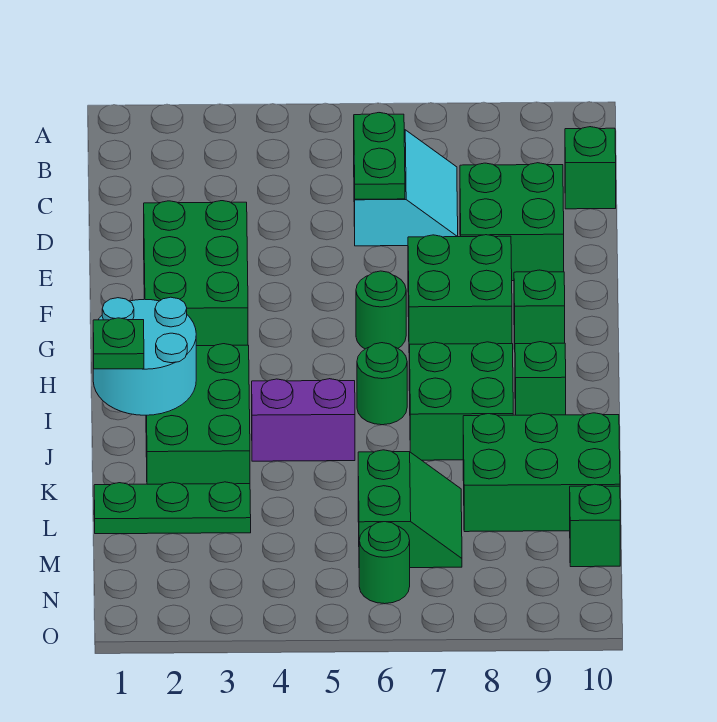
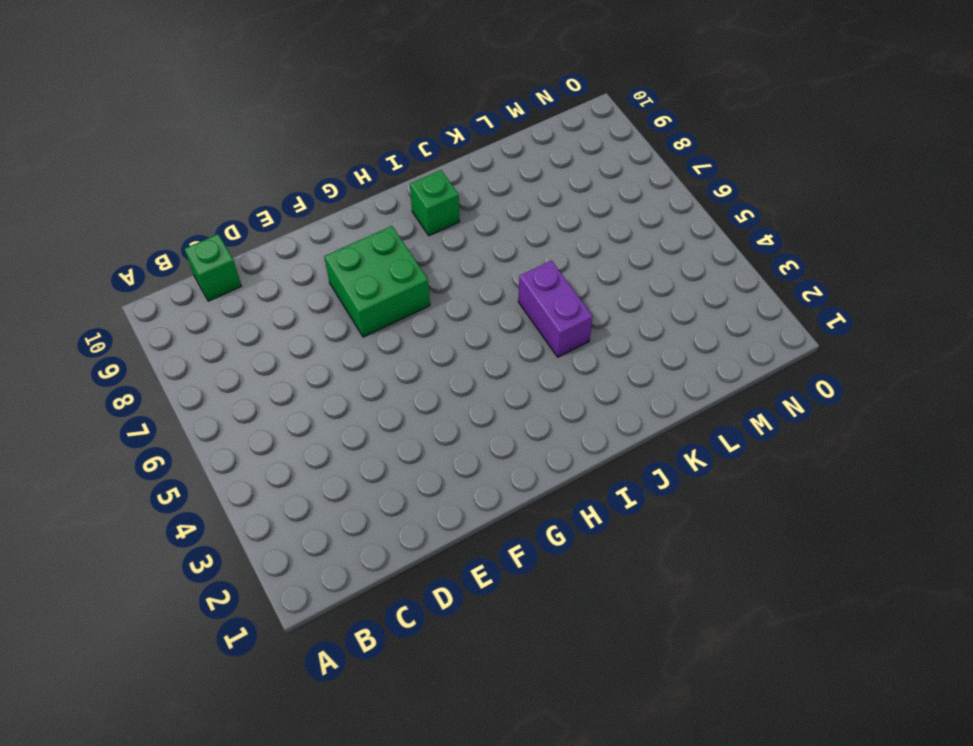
none -> cyan 2x2 slope [354,130,458,246]
none -> green 2x2 brick [460,163,564,281]
none -> green 2x3 brick [144,201,248,346]

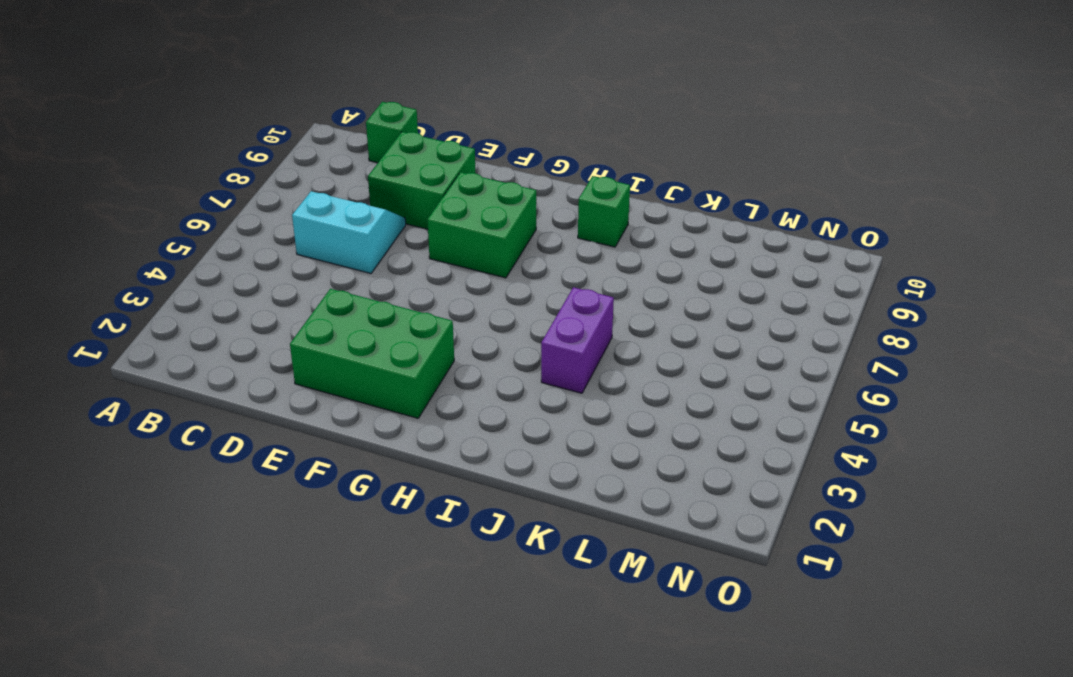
none -> green 1x1 round brick [356,271,406,349]
none -> green 1x1 brick [514,270,565,349]
none -> green 2x3 brick [146,344,250,484]

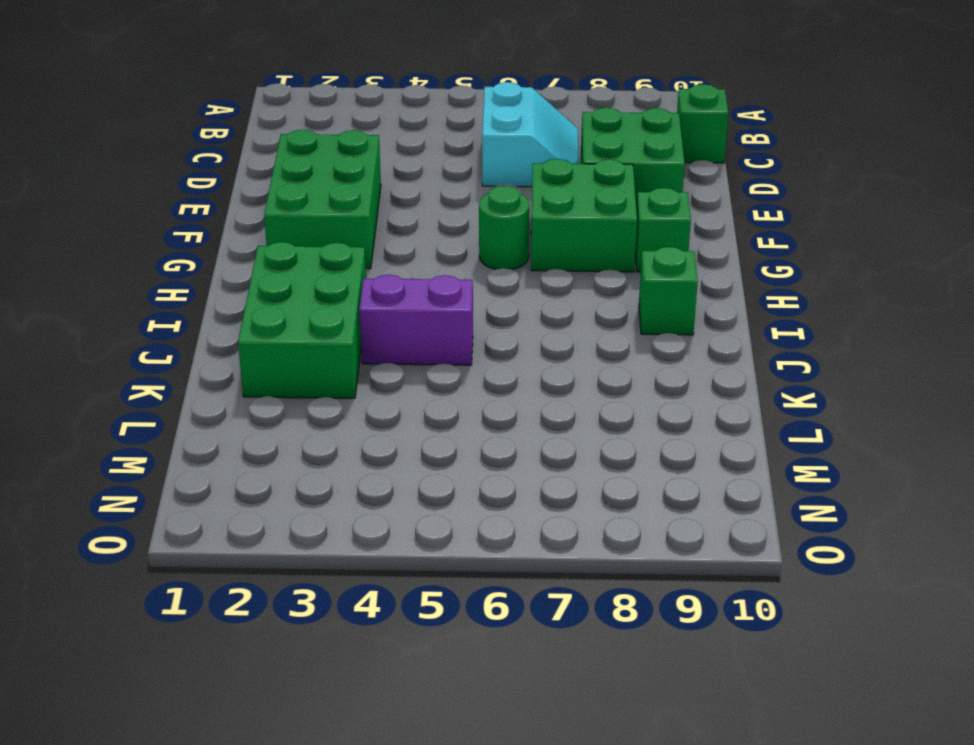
none -> green 1x1 round brick [357,343,407,425]
none -> green 2x2 brick [409,342,513,460]
none -> green 2x3 brick [463,413,620,532]

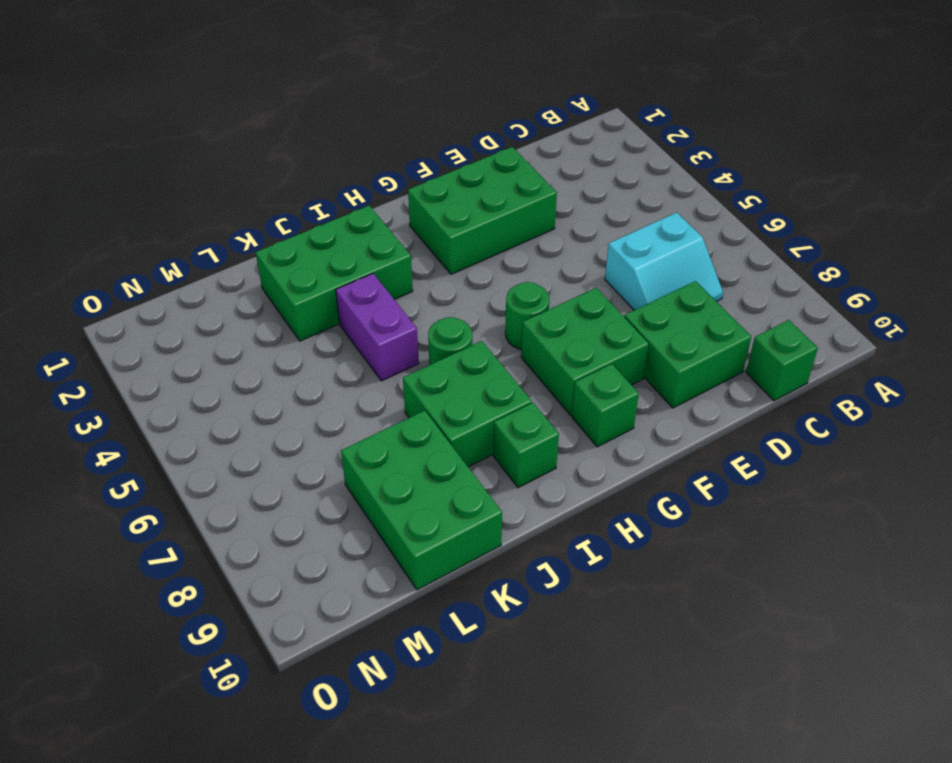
none -> green 1x3 plate [94,482,251,534]
none -> green 2x2 slope [358,450,462,568]
none -> green 1x1 brick [570,484,620,567]

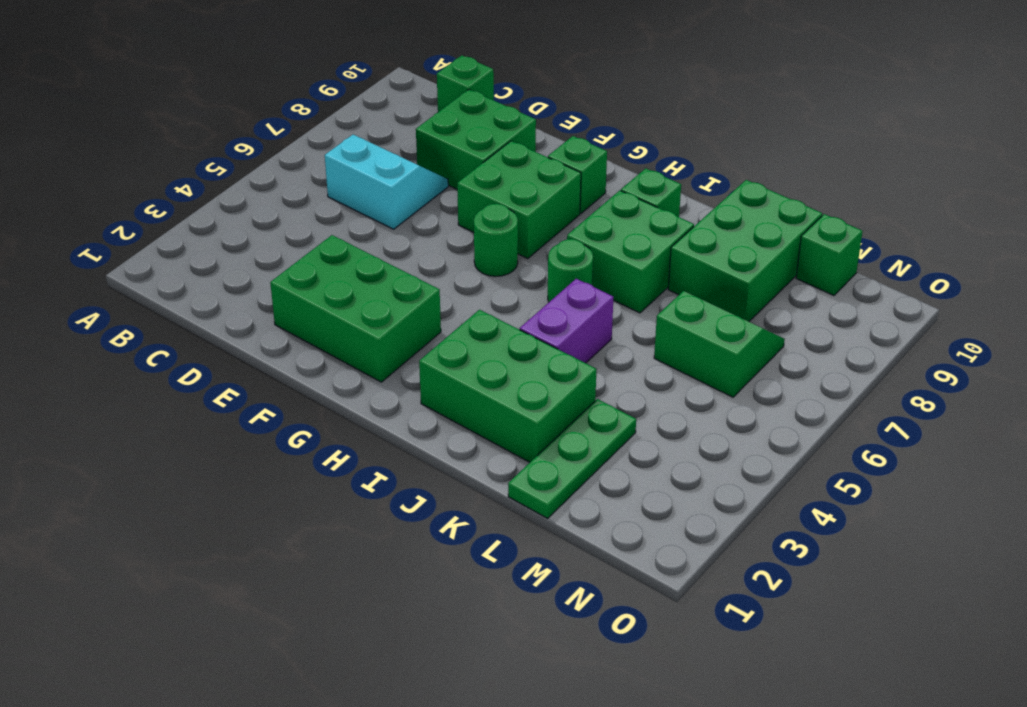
none -> green 1x1 round brick [359,522,410,604]
none -> green 1x2 plate [354,113,405,199]
none -> cyan 2x2 round brick [93,297,196,415]

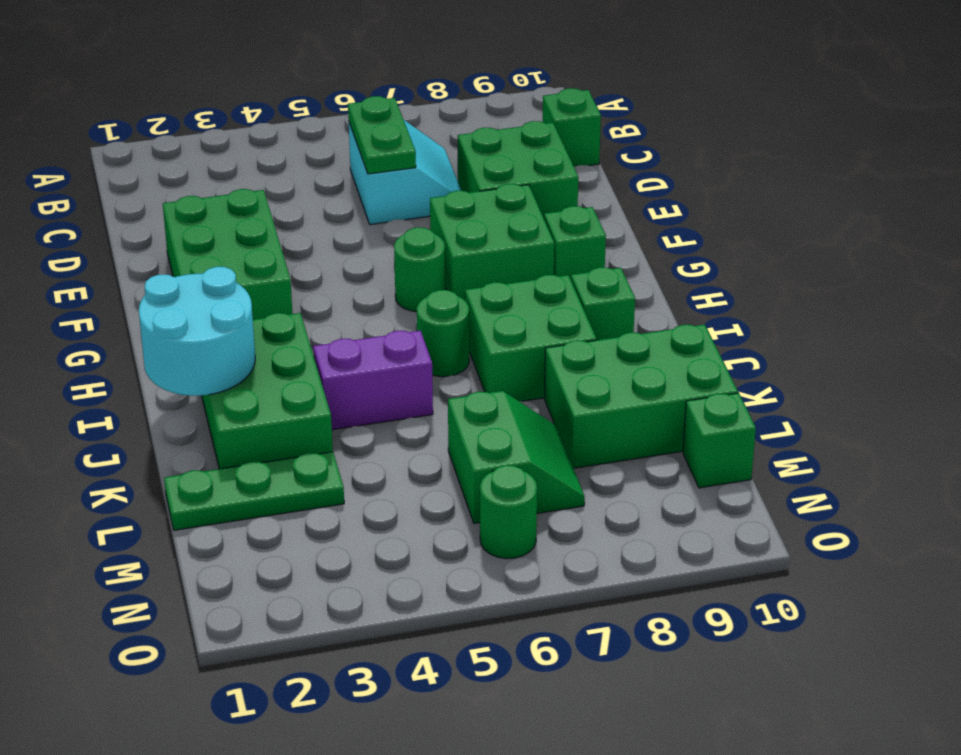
none -> green 1x1 plate [93,318,144,369]

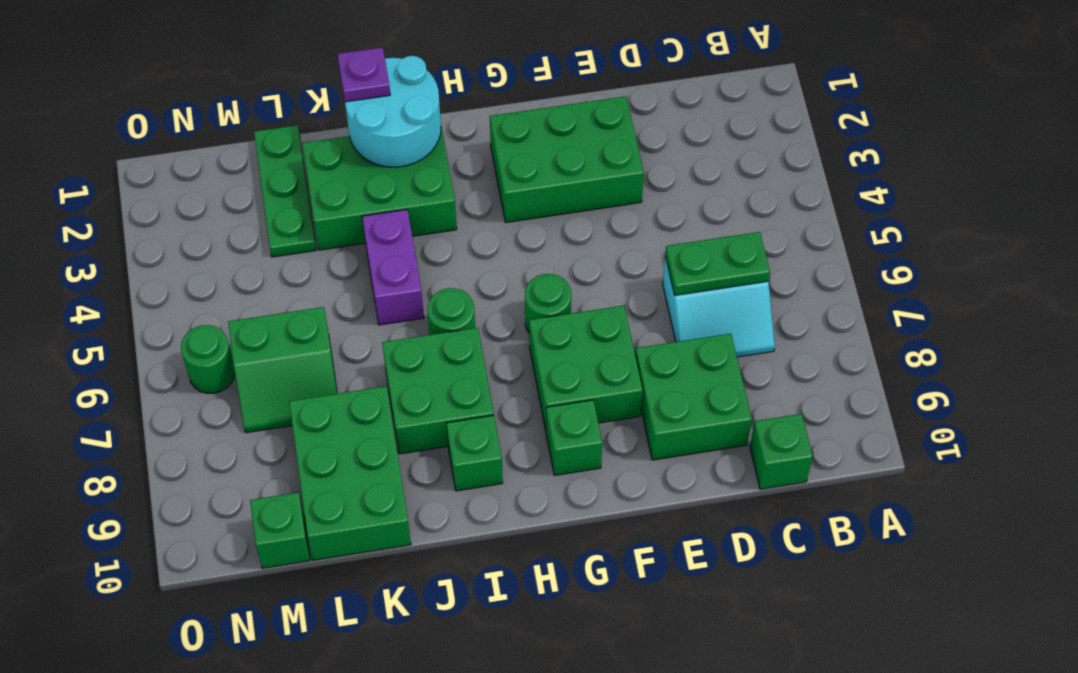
purple 1x1 plate [338,47,390,102] -> green 1x1 plate [93,318,144,369]

